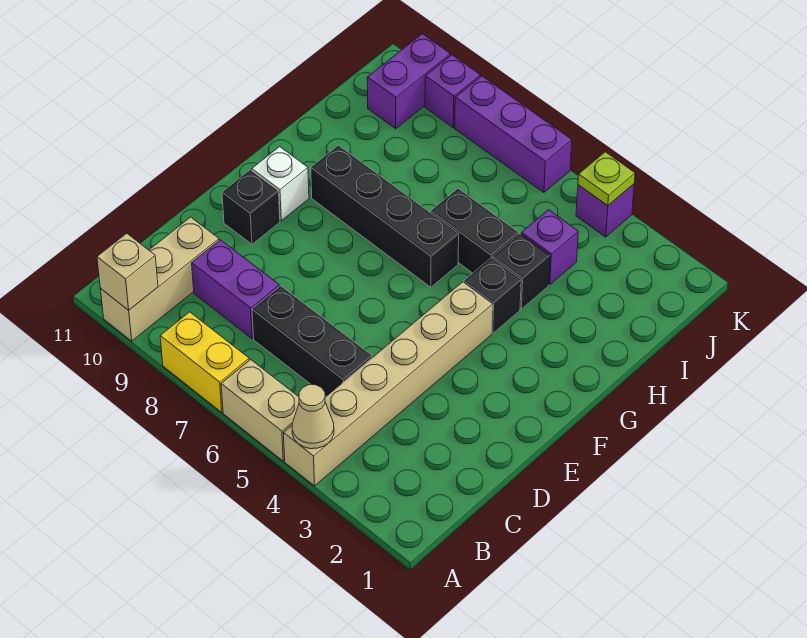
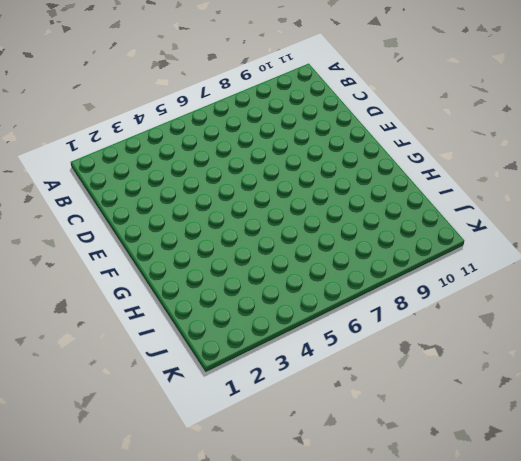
none -> tan 1x6 brick [283,282,492,486]
none -> tan 1x2 brick [221,359,299,461]
none -> yellow 1x2 brick [160,312,249,412]

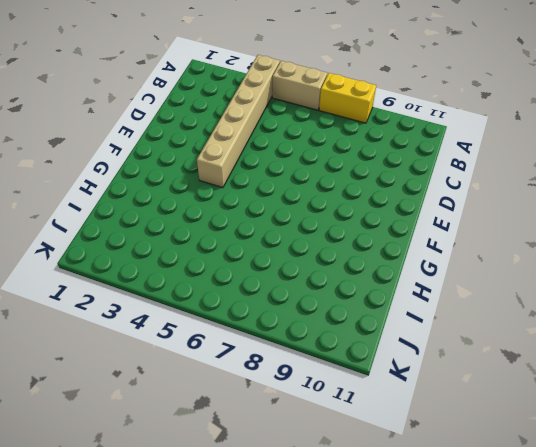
none -> tan 1x3 brick [100,217,219,341]
none -> black 1x3 brick [252,286,372,396]
none -> purple 1x2 brick [192,240,279,339]

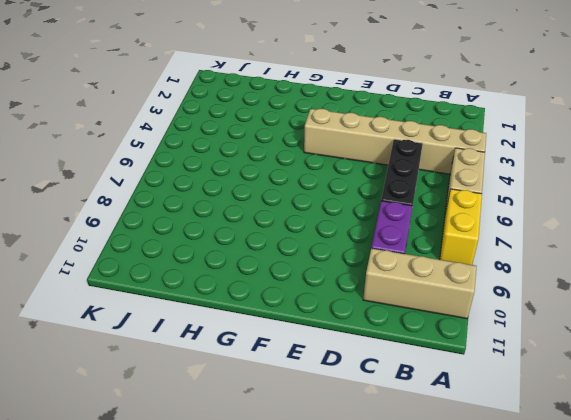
none -> black 1x1 brick [222,170,280,244]
none -> white 1x1 brick [252,147,309,221]
none -> black 1x1 brick [464,258,521,333]

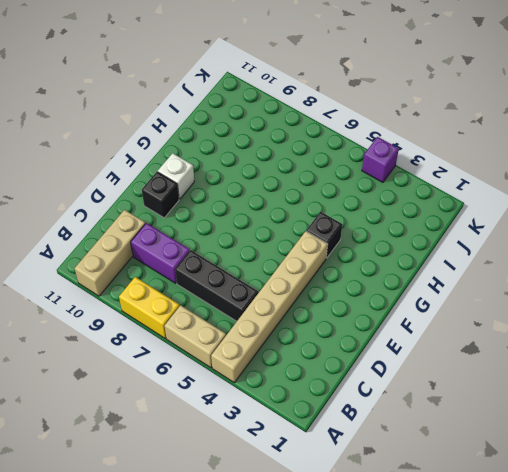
none -> black 1x4 brick [311,145,459,287]
none -> black 1x1 brick [493,234,550,309]
none -> black 1x2 brick [431,189,519,273]

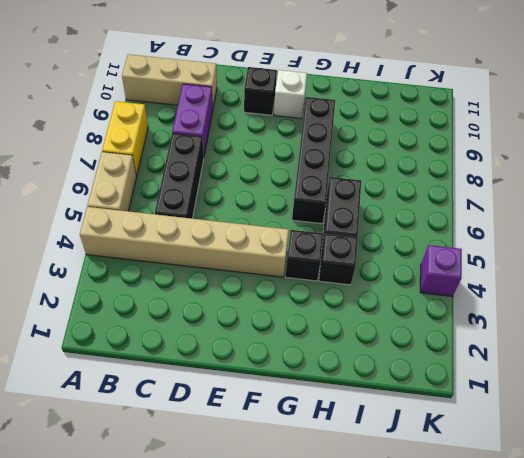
none -> purple 1x1 brick [521,210,578,285]
none -> purple 1x2 brick [367,34,450,129]
none -> purple 1x3 brick [455,76,572,193]

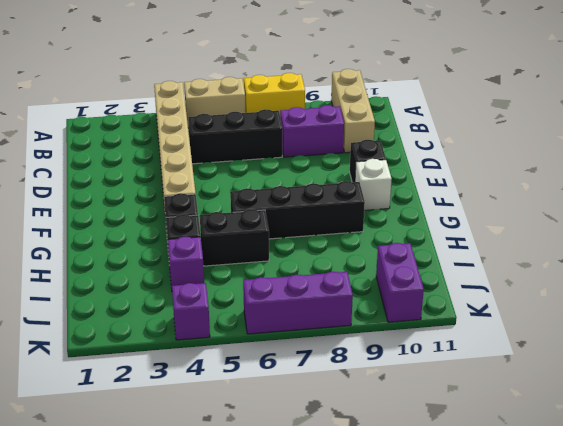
none -> purple 1x1 brick [425,55,480,127]
none -> tan 1x1 cone [292,385,334,449]
none -> tan 1x1 brick [97,233,158,310]

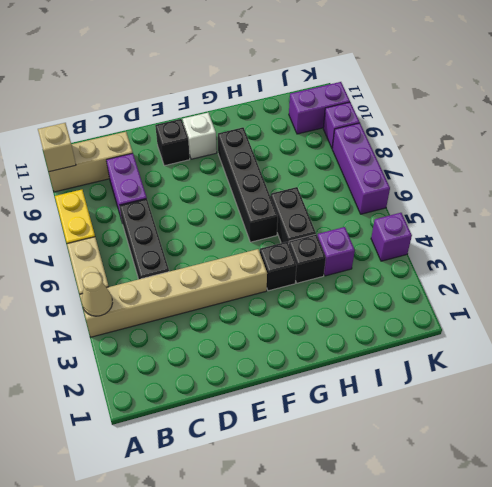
none -> lime 1x1 plate [578,152,635,206]

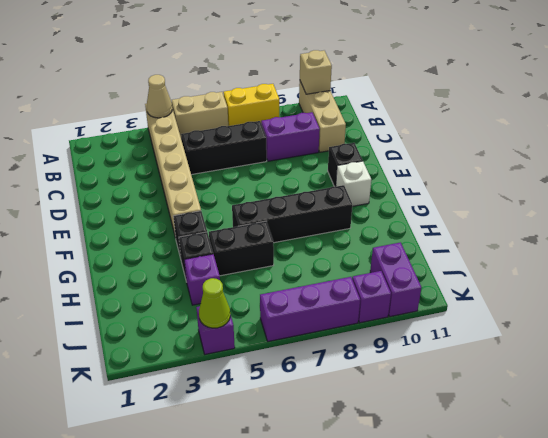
lime 1x1 cone [199,278,230,328] -> lime 1x1 plate [578,152,635,206]

